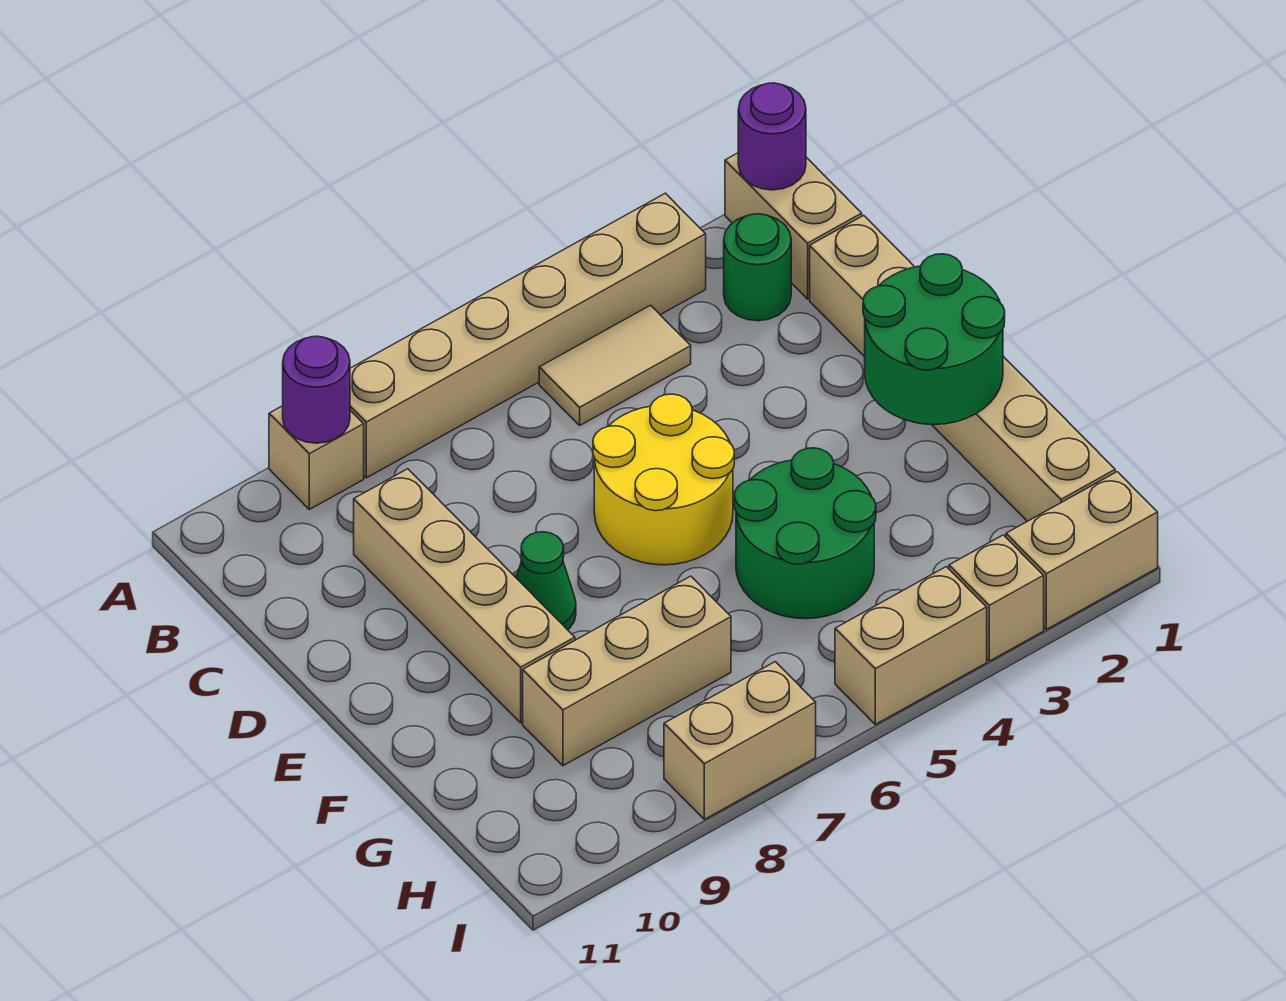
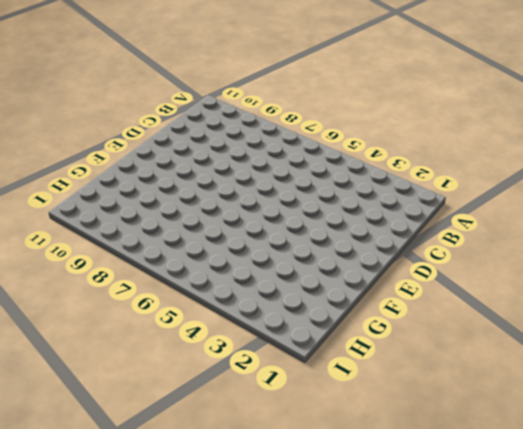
none -> tan 1x2 brick [725,153,862,299]
none -> tan 1x6 brick [350,193,706,478]
none -> tan 1x1 brick [269,406,364,509]

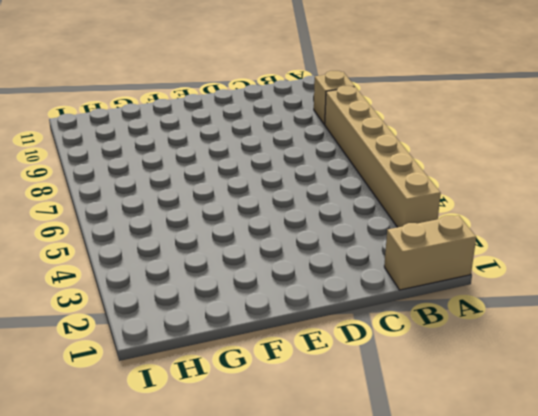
none -> green 1x1 round brick [724,214,791,321]
none -> tan 1x2 tile [539,305,691,425]
none -> tan 1x6 brick [810,215,1115,521]

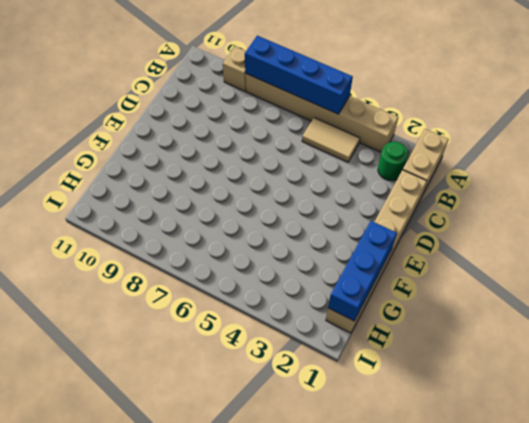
blue 1x4 brick [245,36,353,114] -> none
blue 1x3 brick [328,221,397,321] -> green 2x2 round brick [863,254,1005,425]
none -> tan 1x4 brick [354,469,575,723]
none -> yellow 2x2 round brick [593,394,734,565]
none -> green 1x1 cone [516,532,576,630]

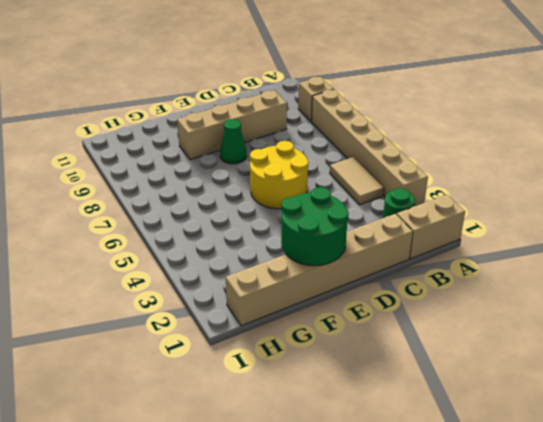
none -> green 2x2 round brick [734,448,876,619]
none -> tan 1x3 brick [523,576,731,766]
none -> tan 1x2 brick [1006,472,1158,629]

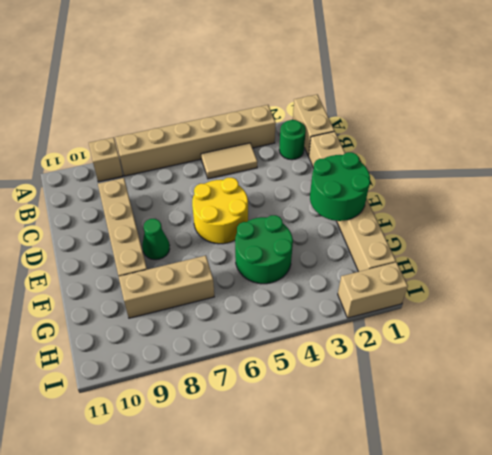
none -> tan 1x1 brick [949,535,1044,661]
none -> tan 1x2 brick [835,567,987,724]
none -> tan 1x2 brick [664,662,816,819]

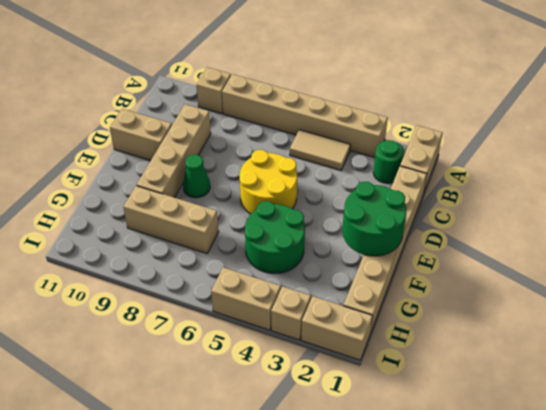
tan 1x2 brick [110,109,172,160] -> tan 1x2 brick moved to [664,662,816,819]
none -> purple 1x1 round brick [738,83,806,190]
none -> purple 1x1 round brick [283,336,350,443]

